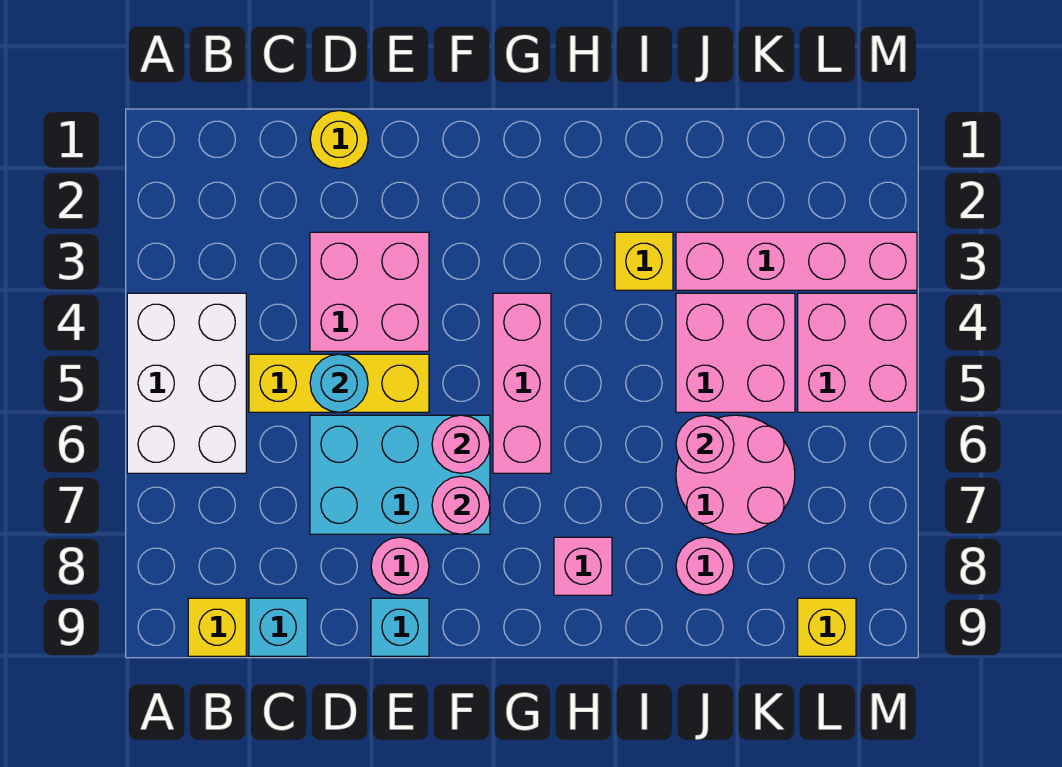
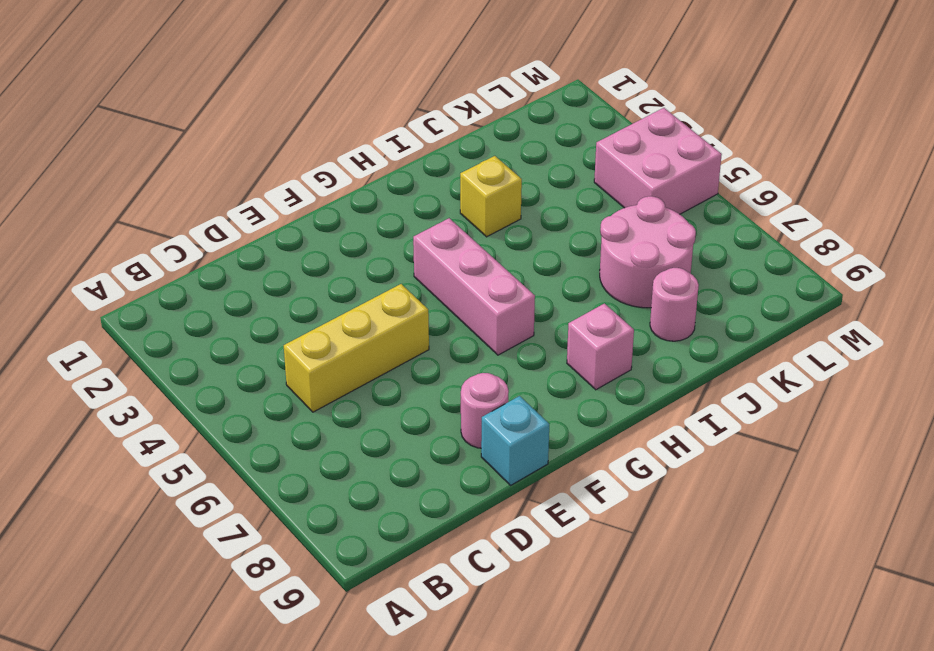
none -> white 2x3 brick [127,293,246,473]
none -> yellow 1x1 brick [188,598,246,656]
none -> cyan 1x1 brick [249,598,307,656]

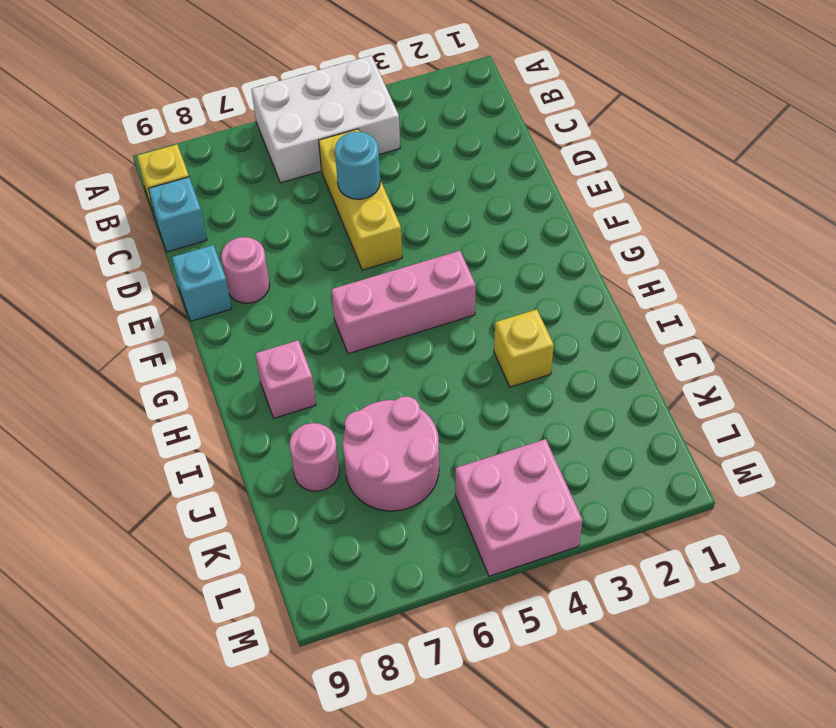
none -> yellow 1x1 round brick [310,111,368,168]
none -> pink 2x2 brick [310,232,429,351]
none -> cyan 2x3 brick [310,415,490,534]

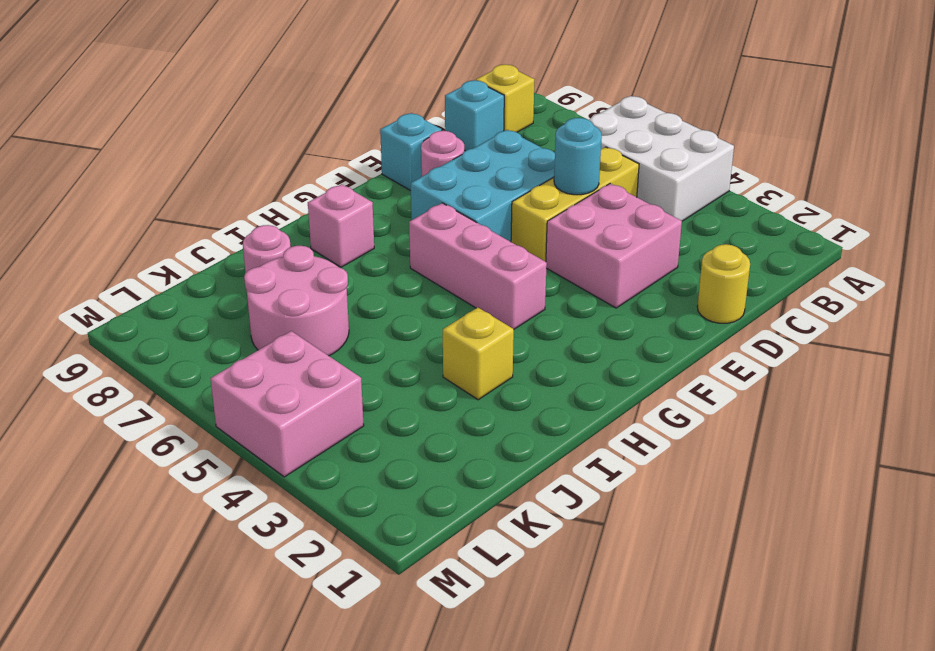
none -> pink 1x4 brick [676,232,917,290]
none -> pink 2x2 brick [676,293,795,412]
none -> yellow 1x1 brick [798,598,856,656]

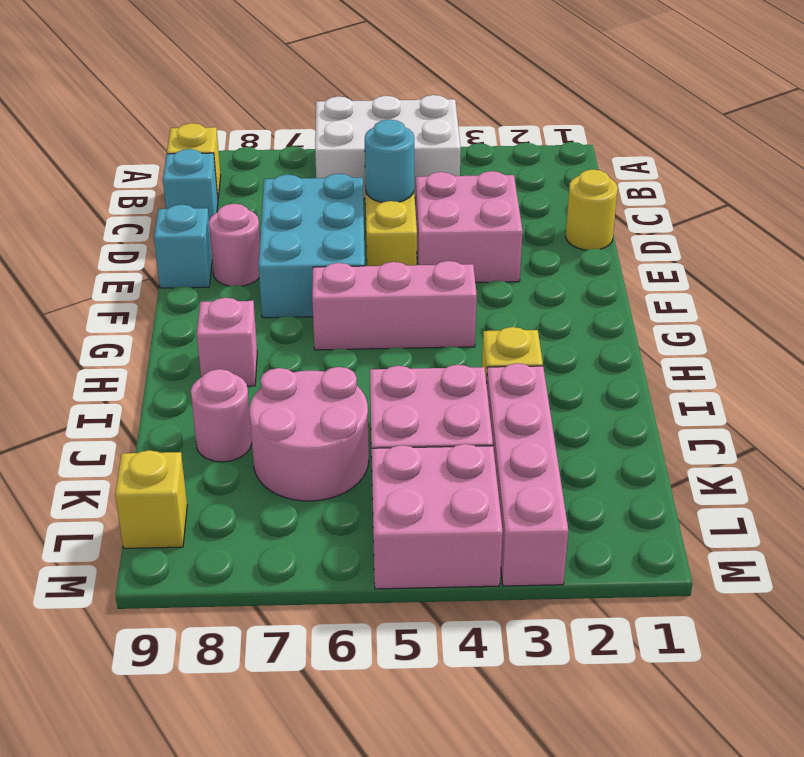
none -> pink 1x1 round brick [432,415,490,473]
none -> pink 1x1 round brick [432,476,490,534]
none -> pink 1x1 round brick [676,415,734,473]

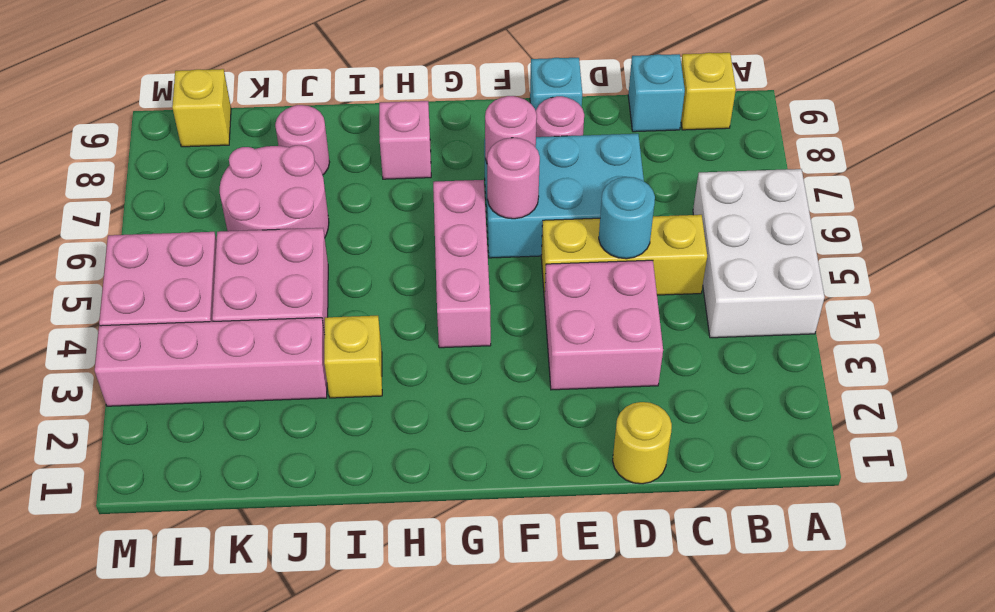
none -> pink 1x1 round brick [676,415,734,473]

